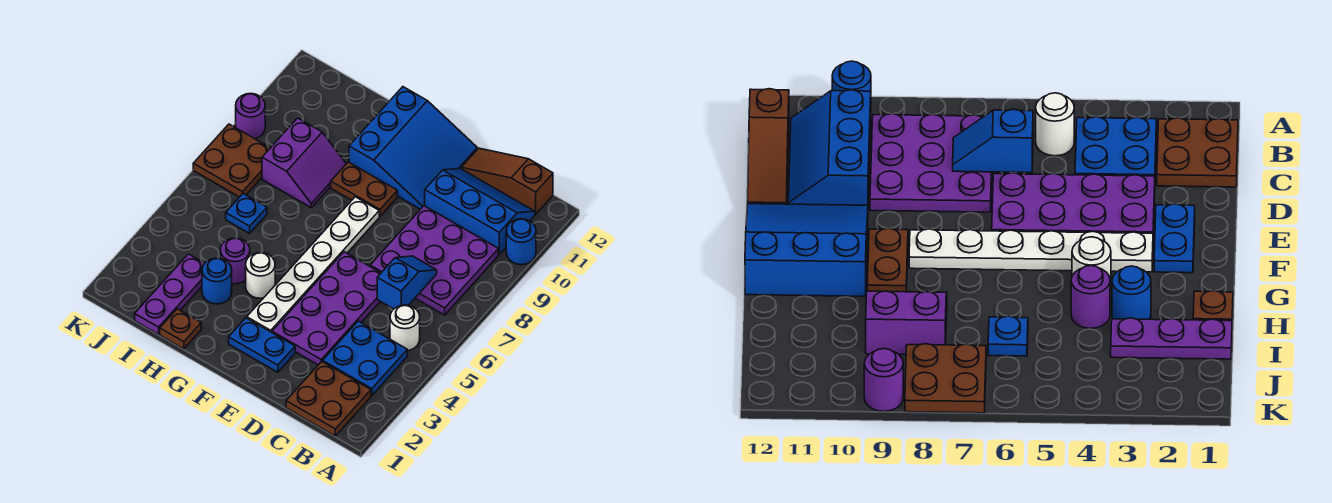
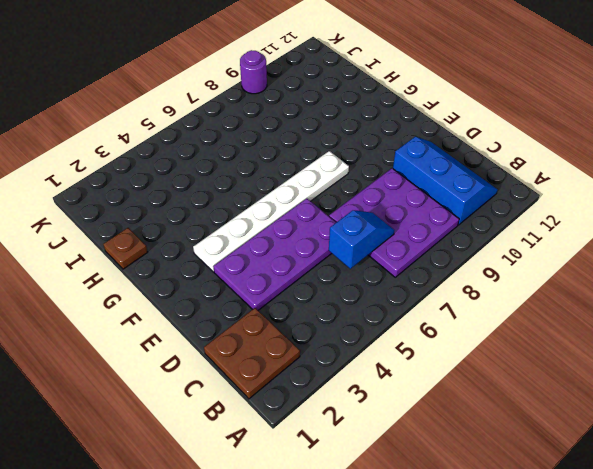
none -> blue 1x1 round brick [506,219,536,265]
none -> blue 2x2 plate [323,321,407,396]
none -> white 1x1 round brick [390,305,420,351]

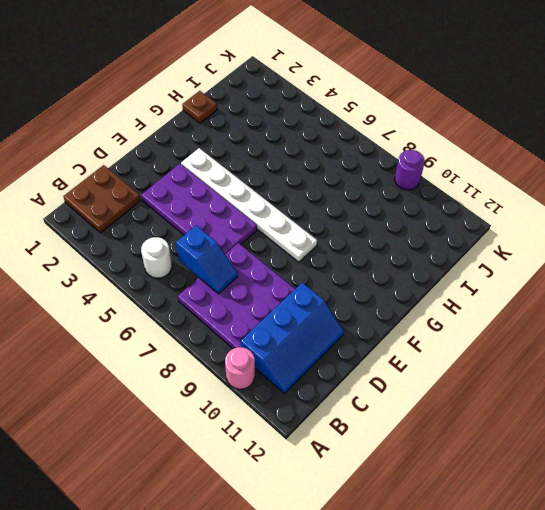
pink 1x1 round brick [225,347,255,389] -> blue 1x1 round brick [506,219,536,265]
none -> blue 2x2 plate [323,321,407,396]
none -> brown 1x3 slope [461,148,553,214]
none -> blue 1x2 plate [229,318,295,372]

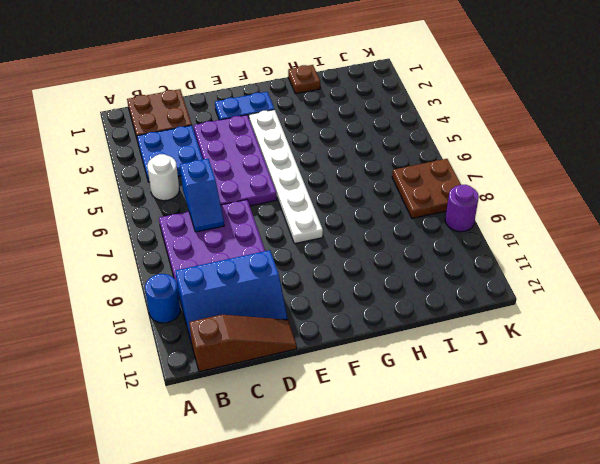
none -> blue 3x3 slope [349,87,477,209]
none -> brown 1x2 plate [331,162,397,216]
none -> white 1x1 round brick [246,252,275,298]

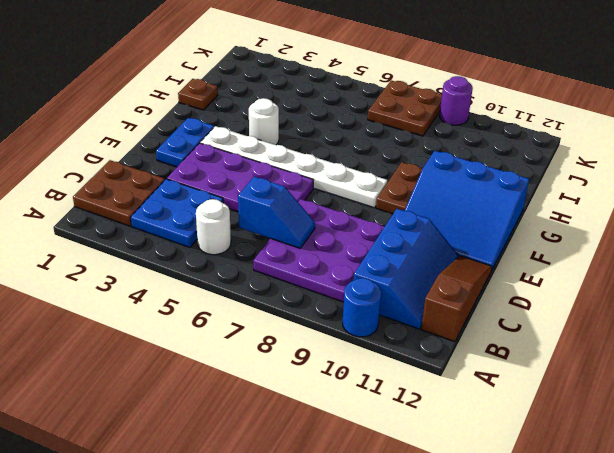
none -> blue 1x1 round brick [202,258,232,304]
none -> purple 1x1 round brick [220,238,250,284]
none -> purple 2x2 slope [262,118,346,207]

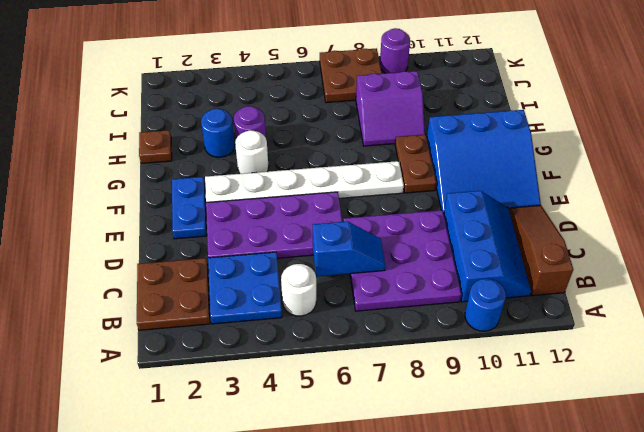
none -> purple 1x3 plate [135,254,205,334]
none -> blue 1x1 plate [226,194,267,233]

